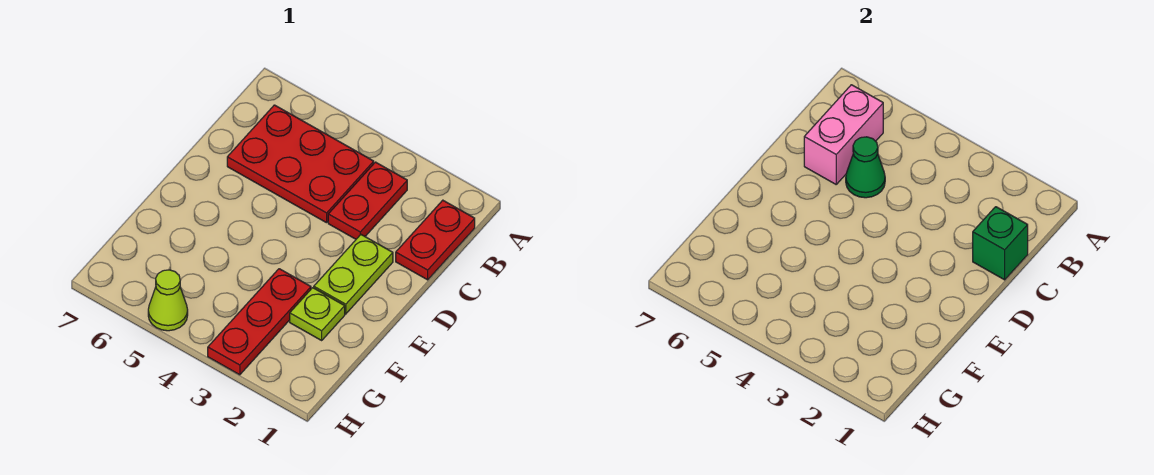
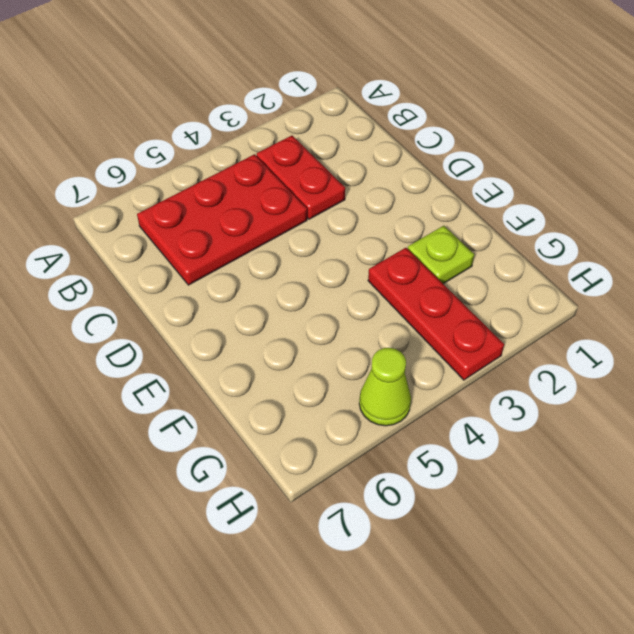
none -> red 1x2 plate [396,200,475,280]
none -> lime 1x2 plate [314,235,393,314]

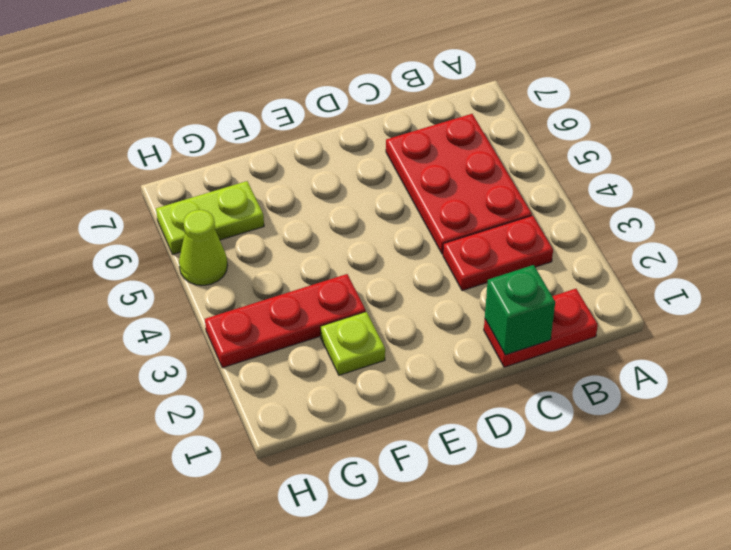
lime 1x2 plate [156,181,264,254] -> lime 1x2 plate moved to [314,235,393,314]
none -> pink 1x2 brick [804,85,883,184]
none -> green 1x1 cone [846,137,885,198]

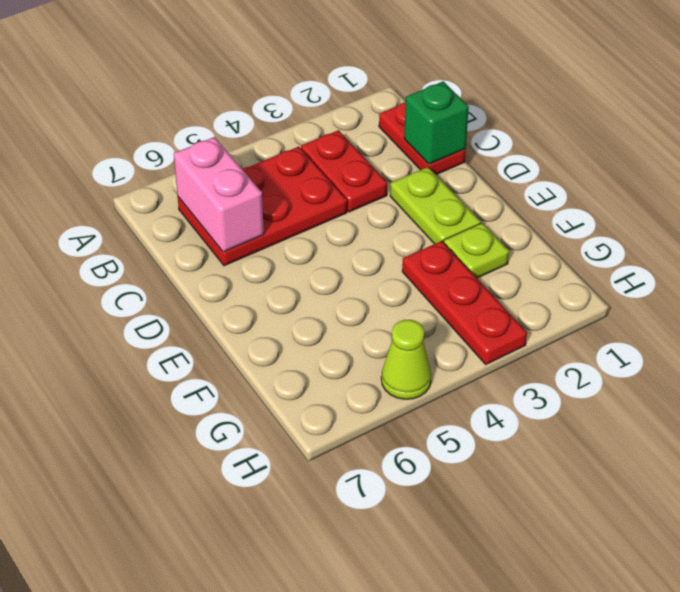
none -> green 1x1 cone [846,137,885,198]

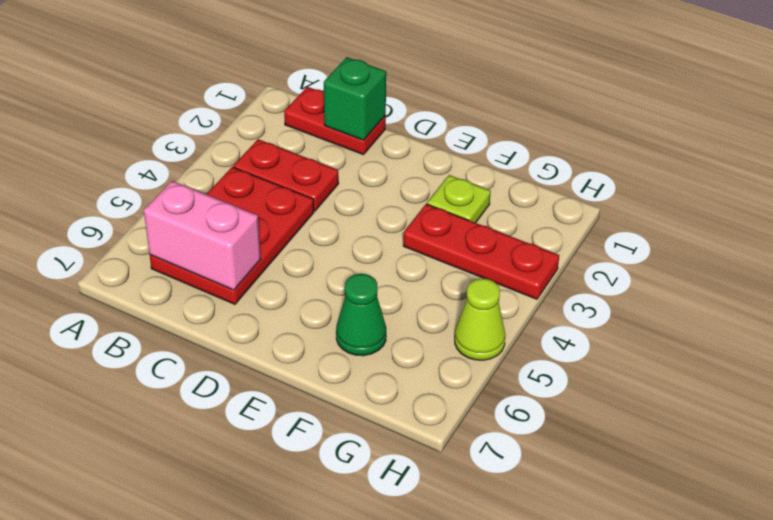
green 1x1 cone [336,274,386,356] -> green 1x1 cone moved to [846,137,885,198]
none -> lime 1x2 plate [314,235,393,314]

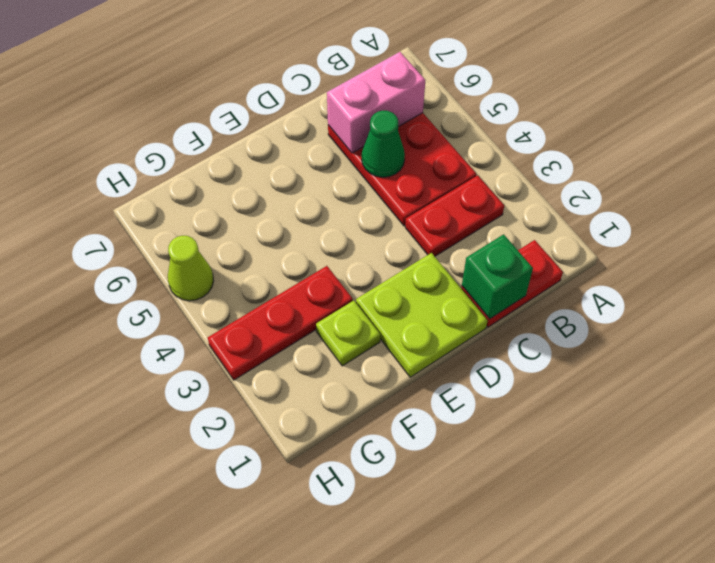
lime 2x2 plate [356,253,487,377] -> lime 1x2 plate [314,235,393,314]

